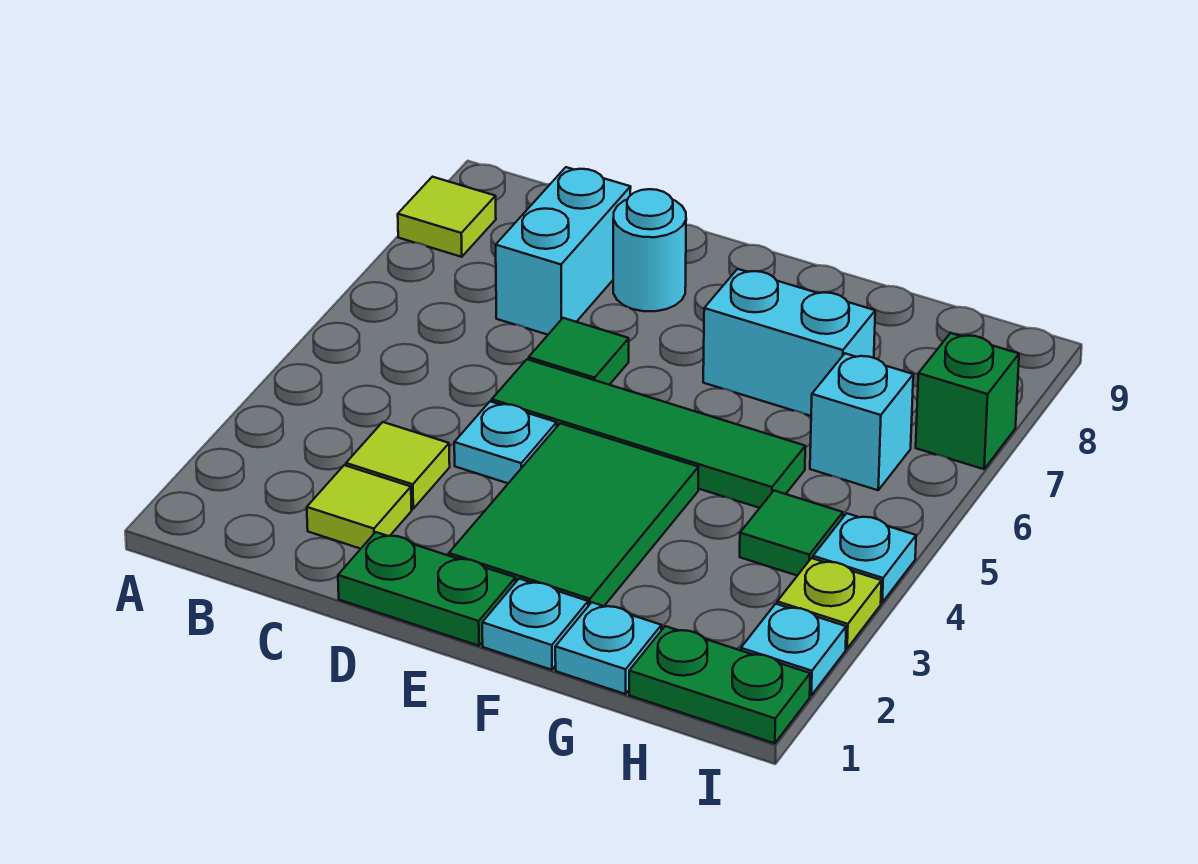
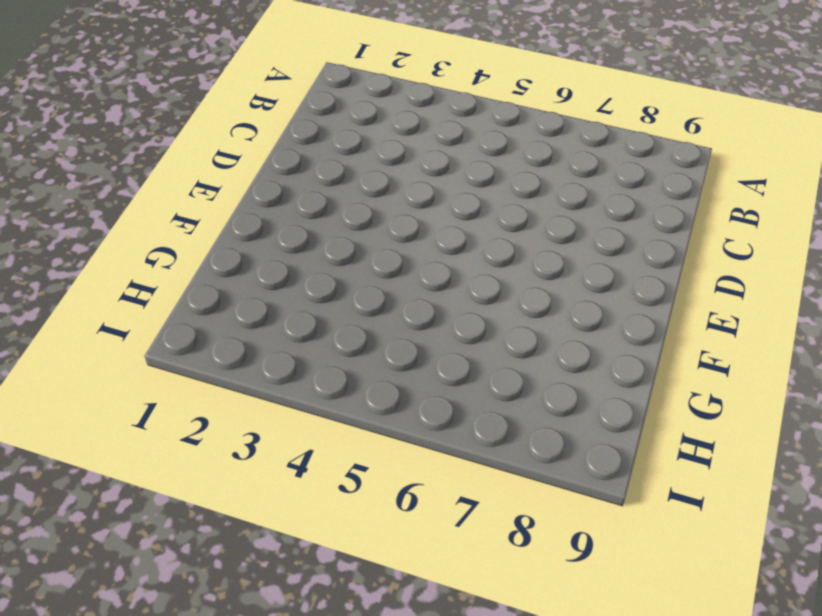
none -> lime 1x1 tile [398,177,496,257]
none -> lime 1x1 tile [307,465,412,549]
none -> lime 1x1 tile [346,422,450,509]

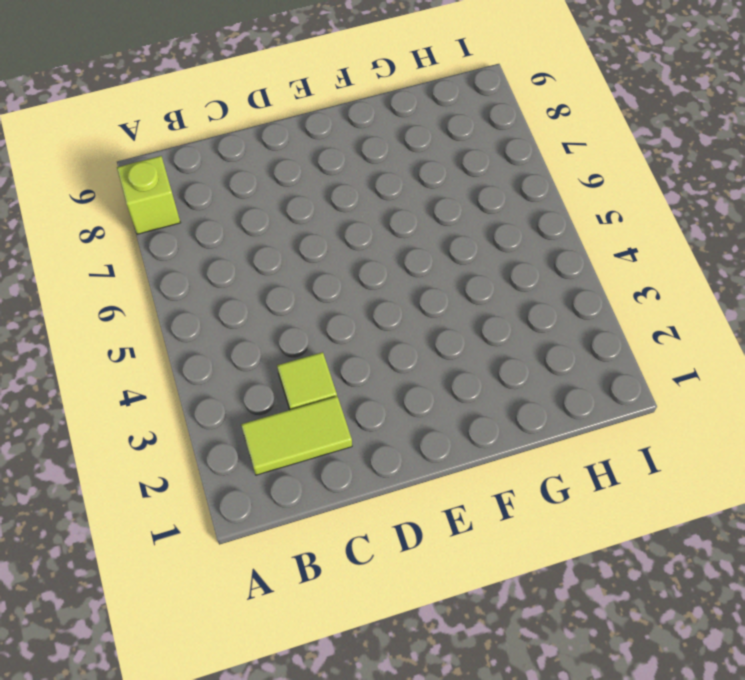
lime 1x1 brick [117,156,180,234] -> lime 1x1 tile [398,177,496,257]
lime 1x2 tile [241,396,352,475] -> lime 1x1 tile [307,465,412,549]
none -> cyan 1x2 brick [496,167,631,335]
none -> green 1x2 plate [338,532,516,646]
none -> cyan 1x1 plate [454,401,557,483]

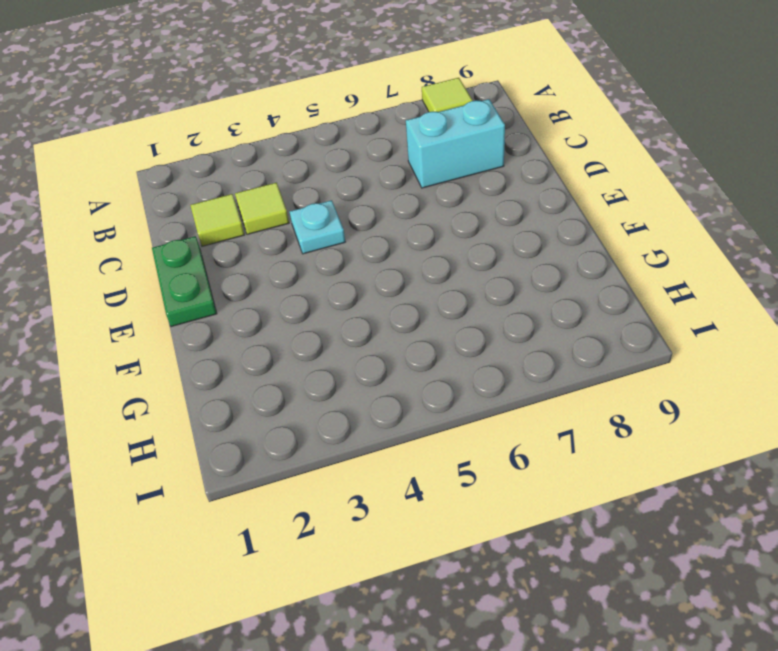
none -> green 1x4 tile [492,359,805,508]
none -> green 1x1 tile [529,318,629,385]
none -> cyan 1x1 round brick [613,189,686,311]

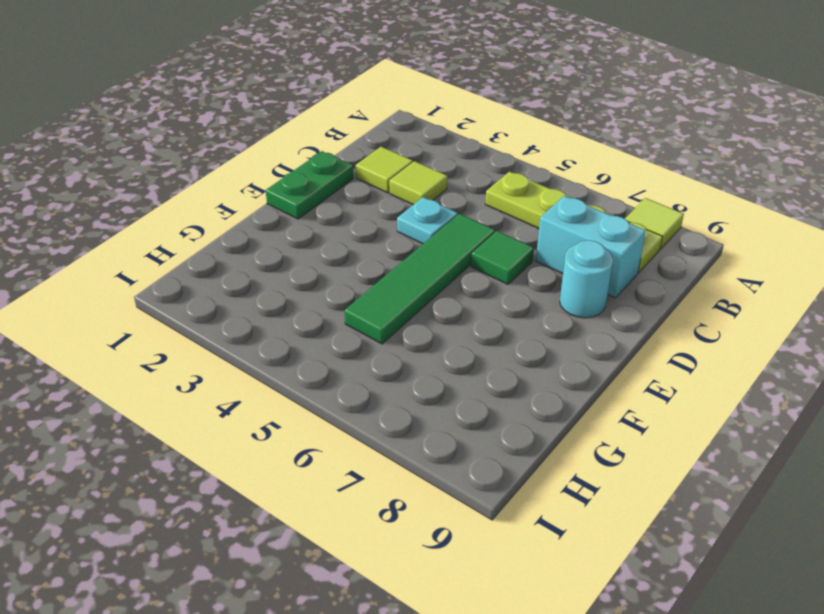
lime 1x4 plate [485,172,663,273] -> none
none -> green 2x3 tile [449,423,699,606]
none -> cyan 1x1 plate [482,579,588,670]
none -> cyan 1x2 brick [703,269,875,416]

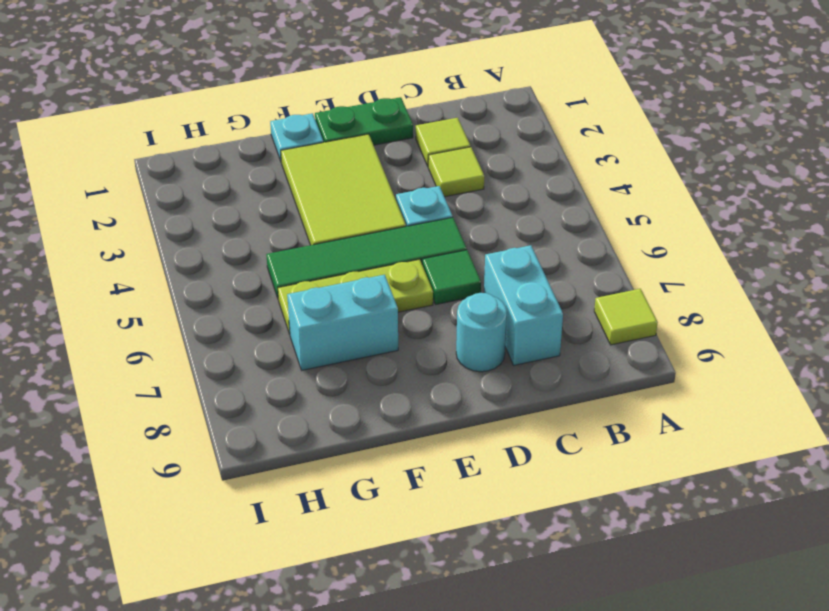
lime 2x3 tile [281,134,406,245] -> green 2x3 tile [449,423,699,606]
lime 1x3 plate [278,259,433,334] -> none
none -> cyan 1x1 plate [555,602,662,694]
none -> green 1x2 plate [629,626,810,743]
none -> green 1x1 tile [740,491,843,576]

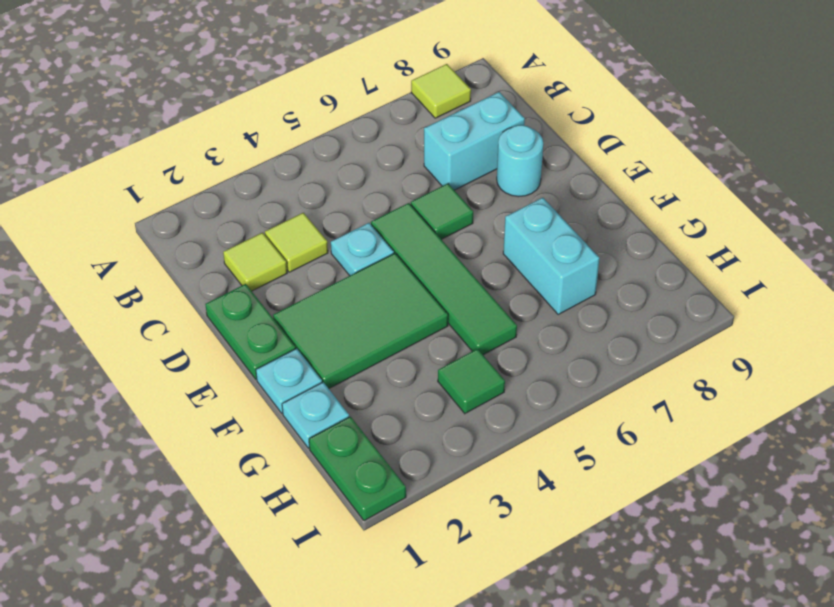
none -> cyan 1x1 brick [810,354,913,490]
none -> cyan 1x1 plate [741,604,846,695]
none -> lime 1x1 plate [777,558,882,649]

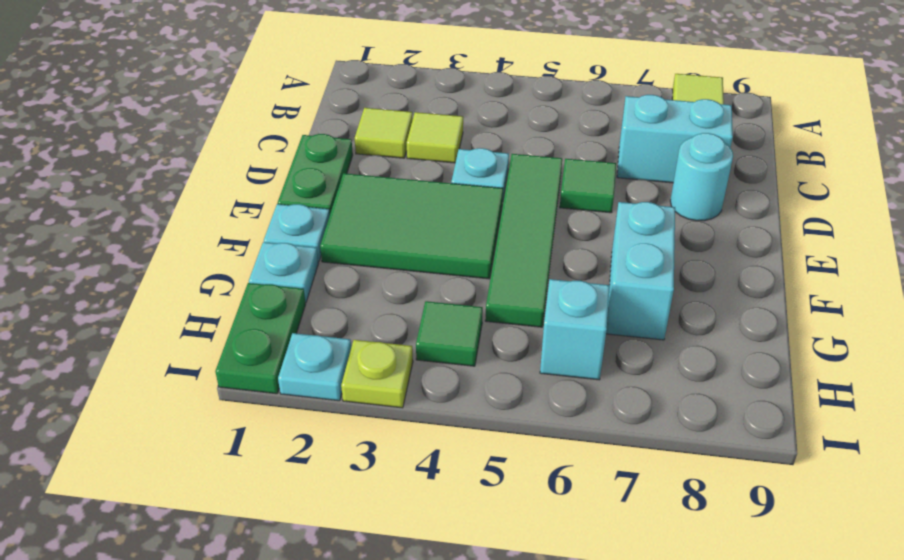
none -> cyan 1x1 plate [813,513,916,603]
none -> green 1x1 brick [916,333,1019,469]

